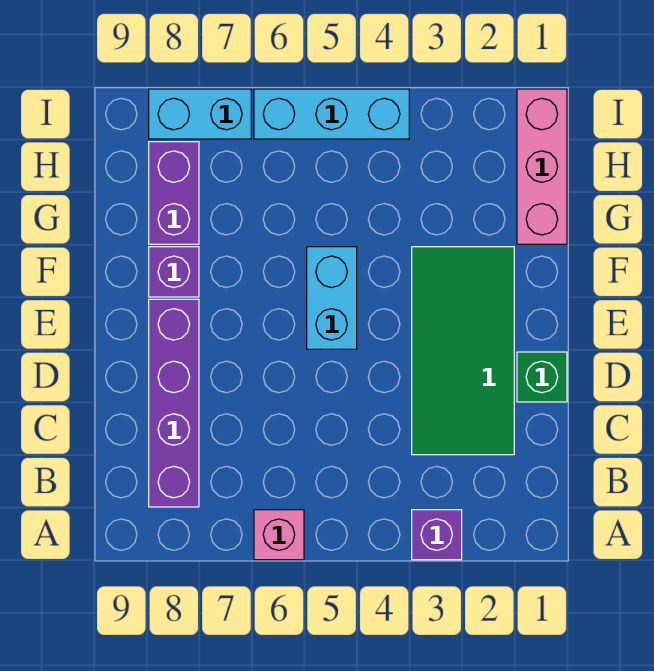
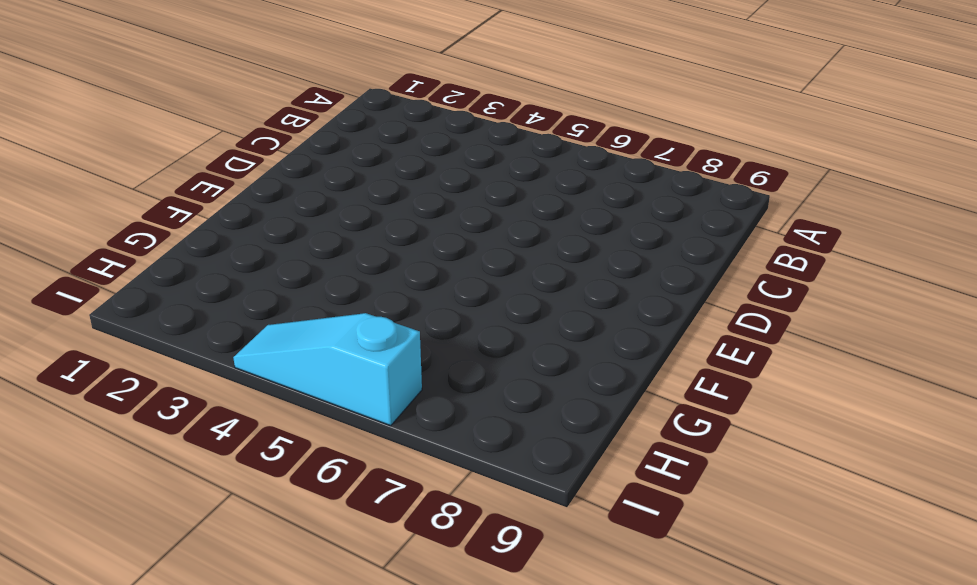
cyan 1x3 slope [233,313,422,426] -> cyan 1x3 brick [254,89,409,139]
none -> purple 1x1 brick [412,510,462,560]
none -> pink 1x1 brick [254,510,304,560]

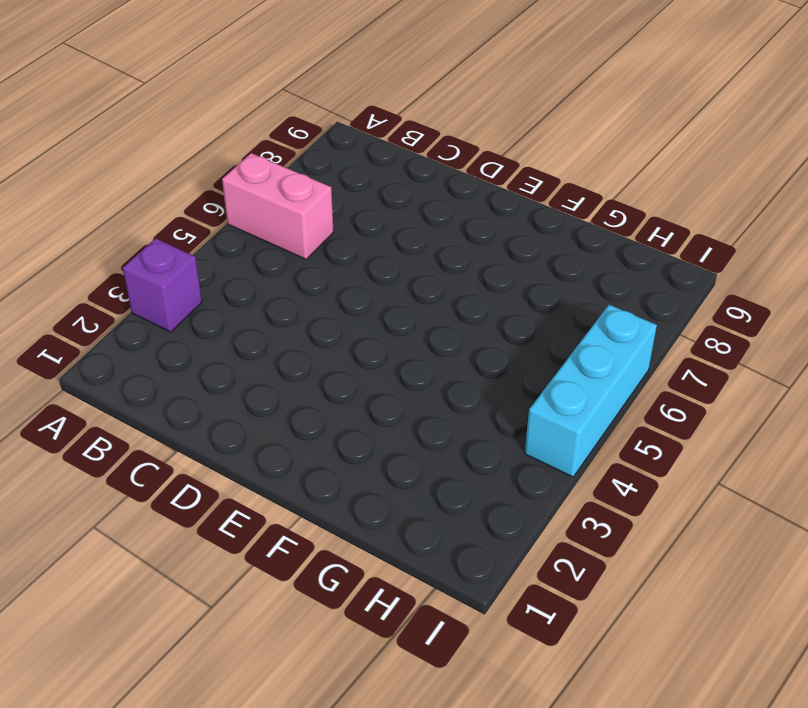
pink 1x2 brick [222,153,334,259] -> pink 1x1 brick [254,510,304,560]
none -> purple 1x4 brick [149,299,199,507]
none -> green 2x4 tile [412,247,514,455]

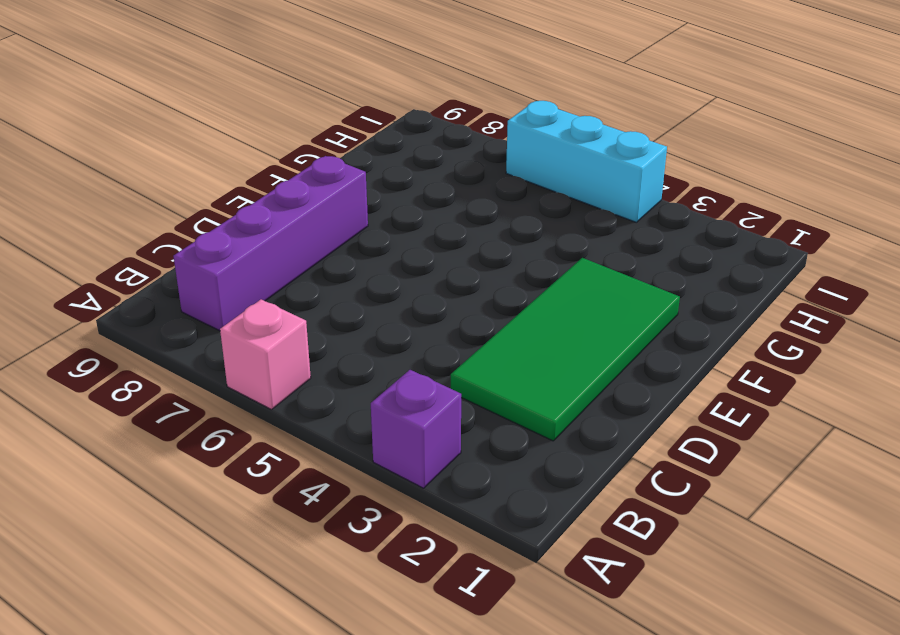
none -> green 1x1 brick [517,352,567,402]
none -> cyan 1x2 brick [307,247,357,349]

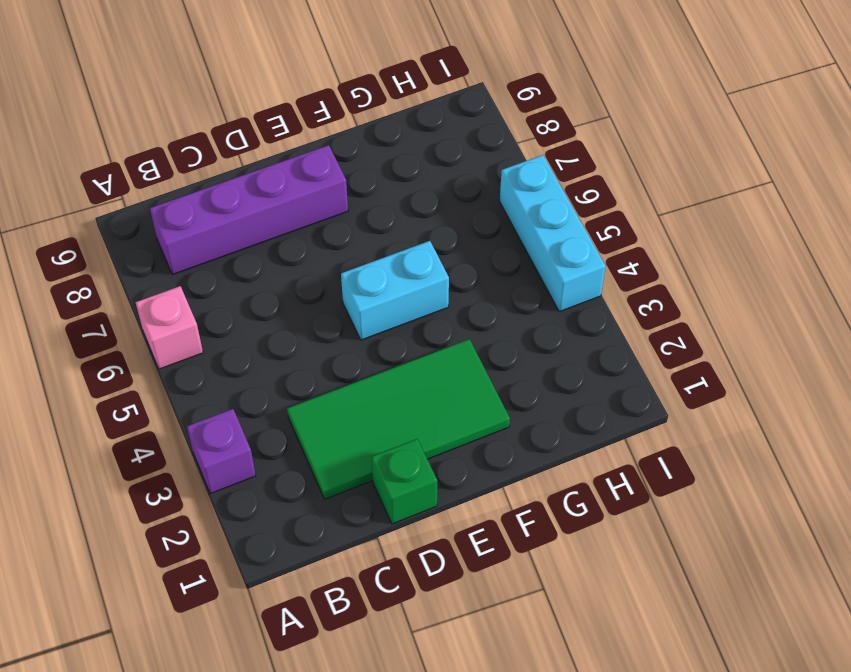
none -> purple 1x1 brick [149,247,199,297]
none -> pink 1x3 brick [517,89,567,244]

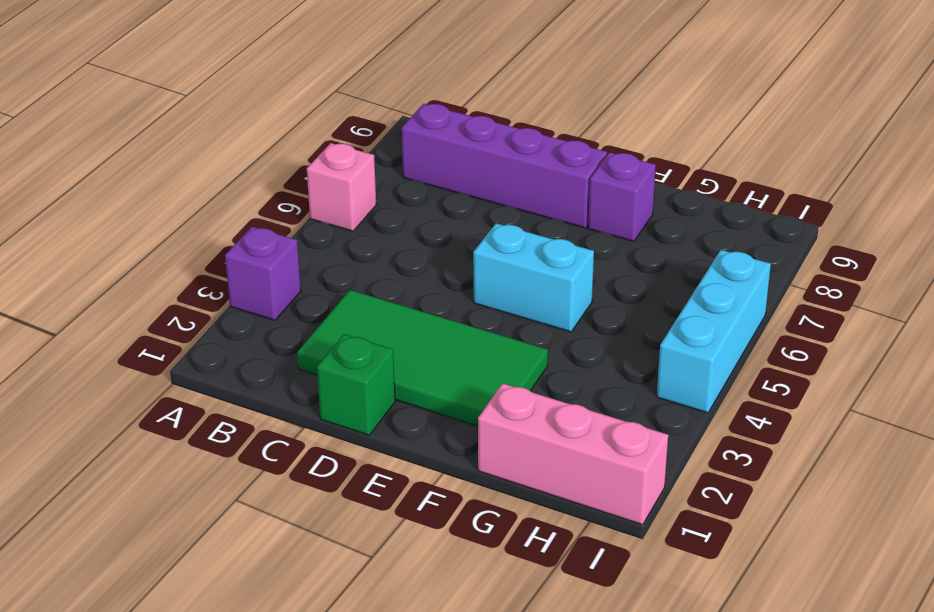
none -> purple 1x2 brick [149,142,199,244]
none -> cyan 1x2 brick [149,89,251,139]

